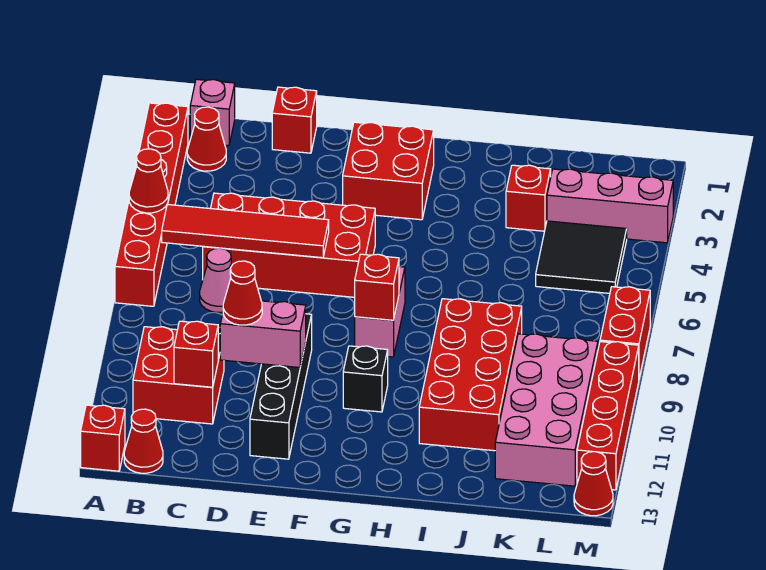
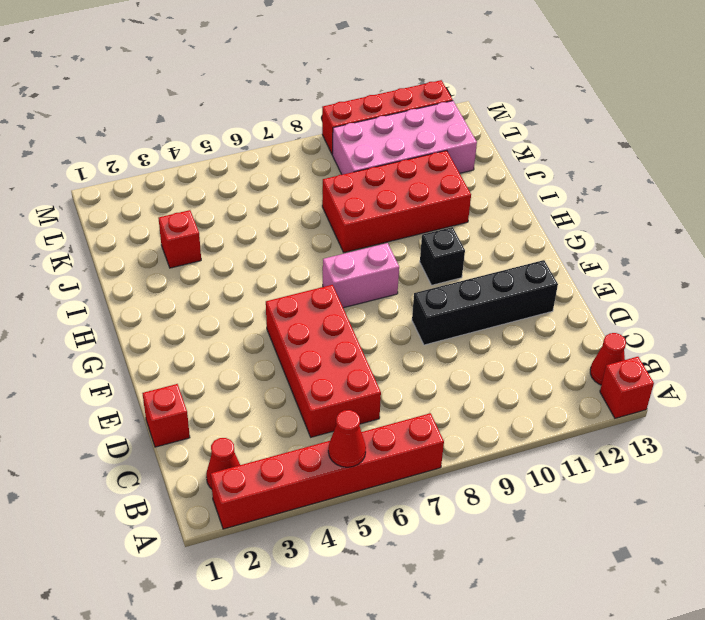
none -> pink 1x1 brick [190,79,235,145]
none -> red 2x2 brick [133,327,224,424]
none -> pink 1x1 cone [200,248,231,312]

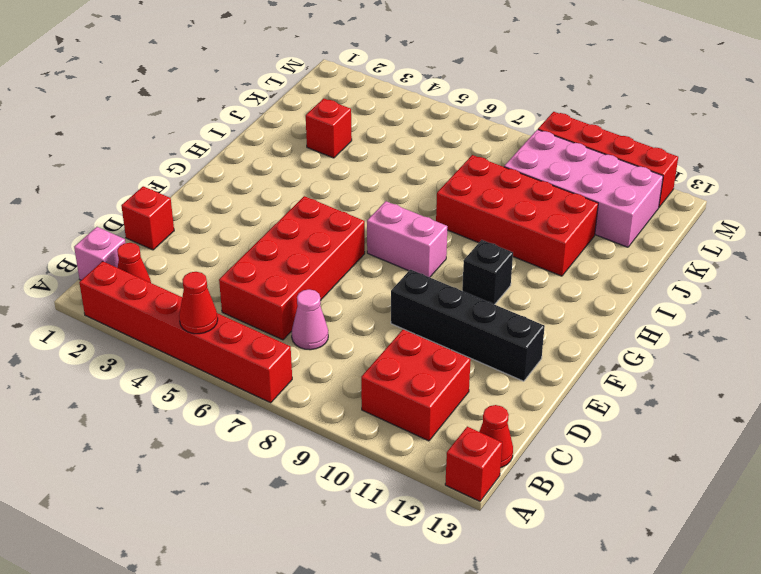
none -> red 2x2 brick [343,122,434,220]
none -> pink 1x3 brick [547,169,673,243]
none -> black 2x2 tile [536,221,627,293]

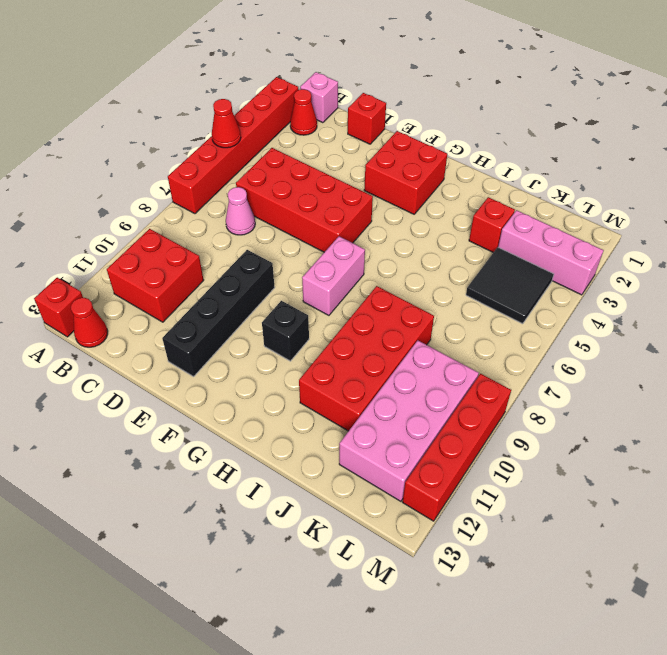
none -> red 1x2 brick [600,287,650,378]
none -> red 1x1 cone [574,452,613,516]
none -> red 1x4 tile [162,204,329,258]

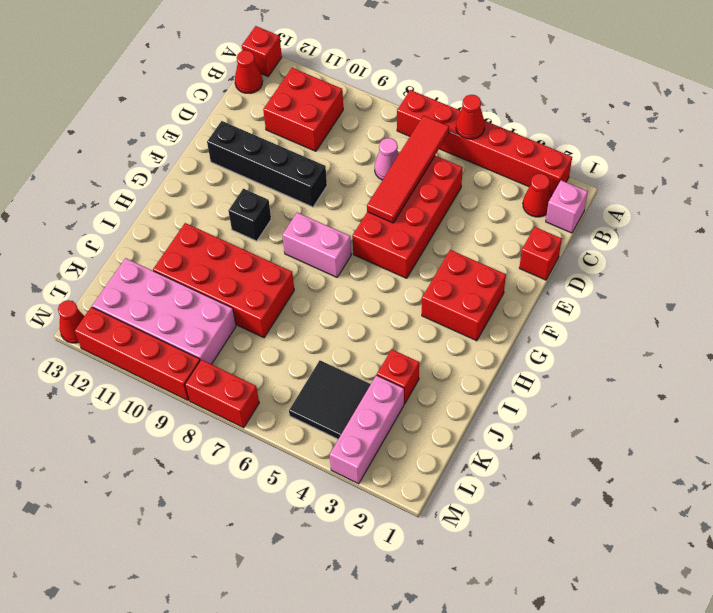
none -> red 1x1 brick [174,321,218,387]
none -> pink 1x2 brick [220,301,306,368]
none -> red 1x1 brick [355,254,399,320]

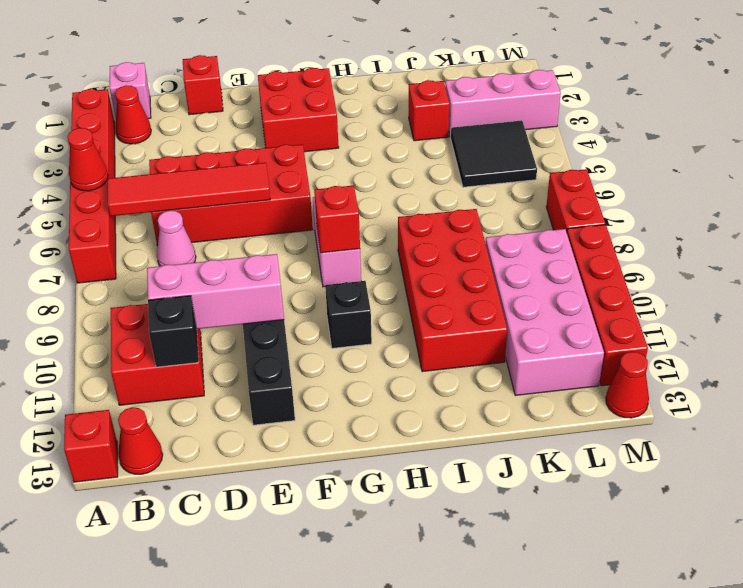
pink 1x3 brick [147,254,284,329] -> pink 1x2 brick [220,301,306,368]
black 1x1 brick [148,296,199,367] -> red 1x1 brick [174,321,218,387]
none -> red 1x1 cone [223,261,262,325]

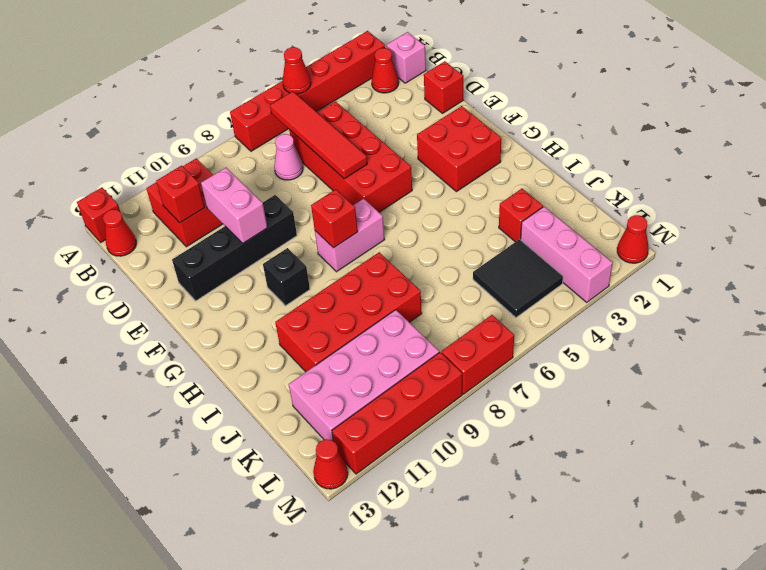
red 1x1 cone [617,215,649,263] -> red 1x1 cone moved to [223,261,262,325]

